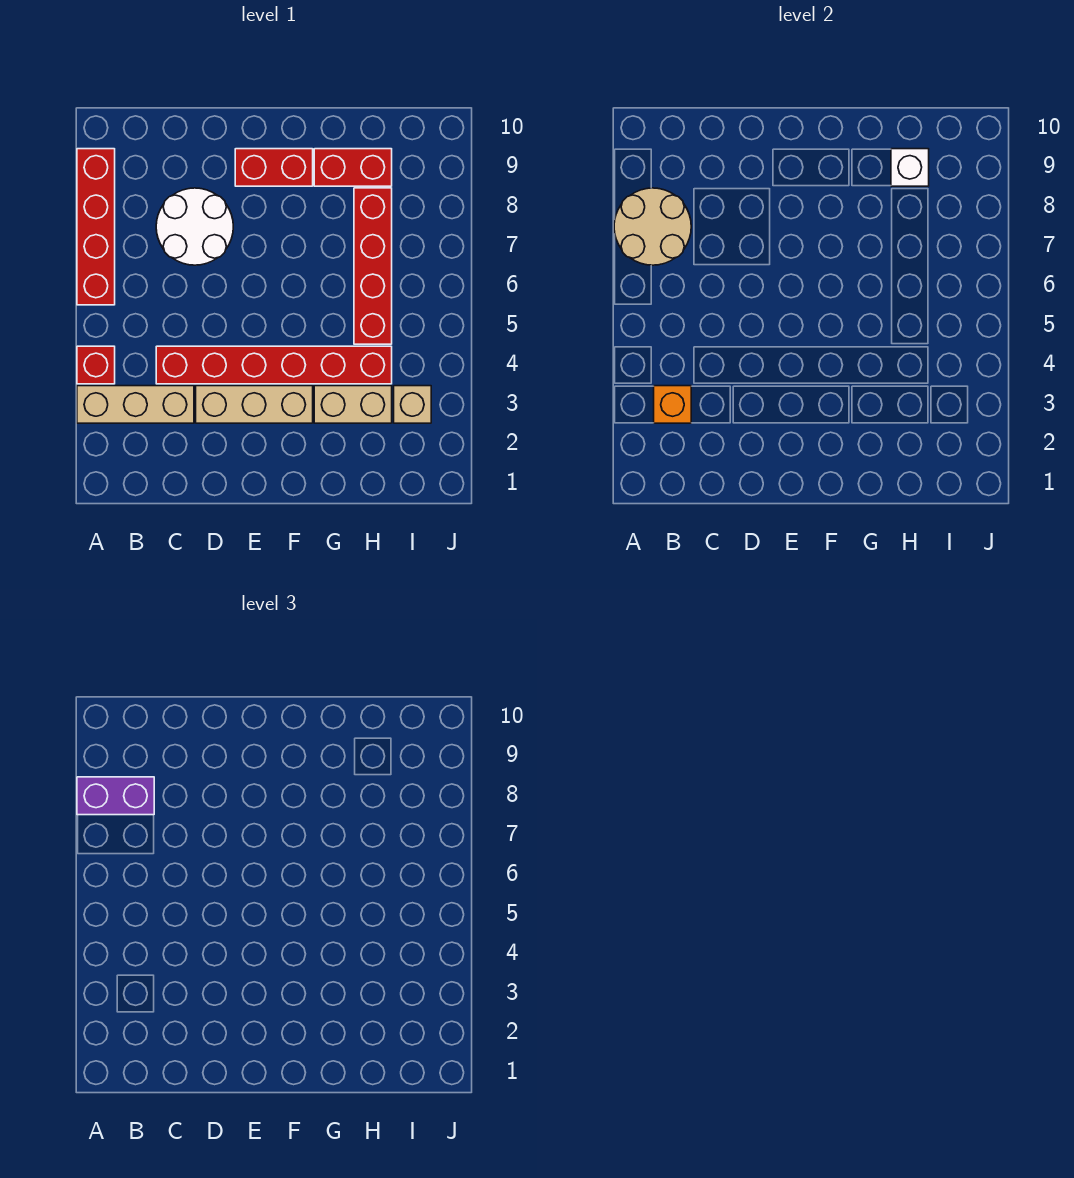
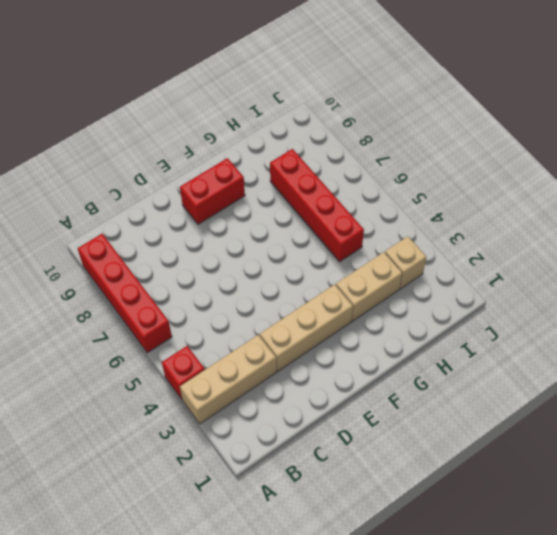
none -> red 1x6 brick [156,346,392,384]
none -> white 2x2 round brick [156,188,233,265]
none -> red 1x2 brick [314,149,392,186]

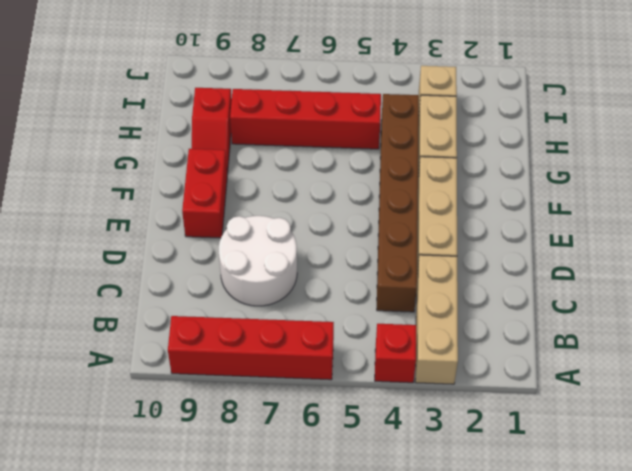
brown 1x6 brick [377,94,419,312] -> red 1x6 brick [156,346,392,384]
red 1x2 slope [192,88,232,173] -> red 1x2 brick [314,149,392,186]
none -> tan 2x2 round brick [614,188,691,265]
none -> orange 1x1 brick [654,386,691,423]
none -> white 1x1 brick [891,149,929,186]

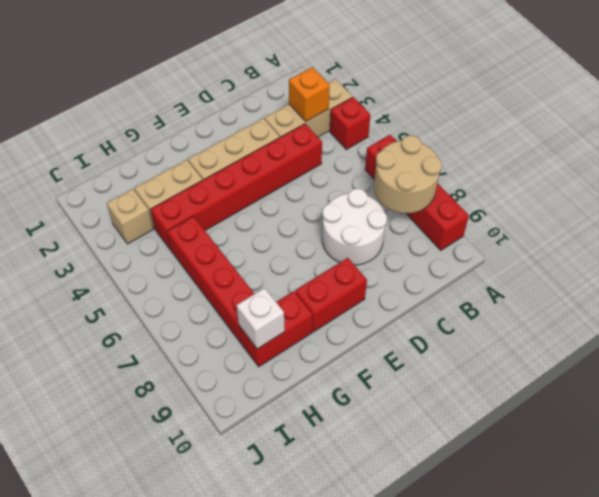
none -> purple 1x2 brick [77,777,154,815]

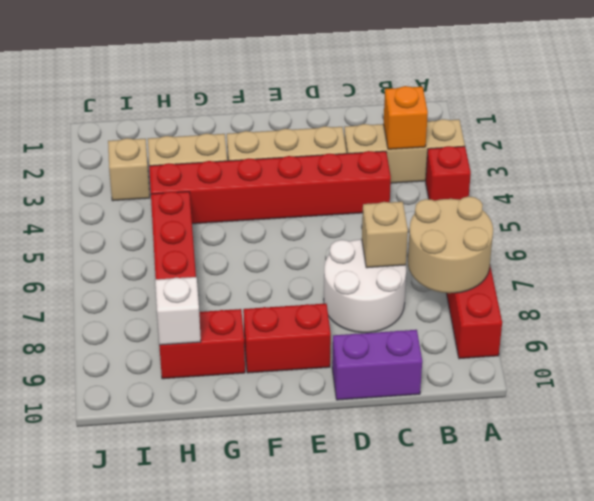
tan 1x1 brick [362,202,408,268] -> none
purple 1x2 brick [332,330,422,400] -> purple 1x2 brick moved to [77,777,154,815]

